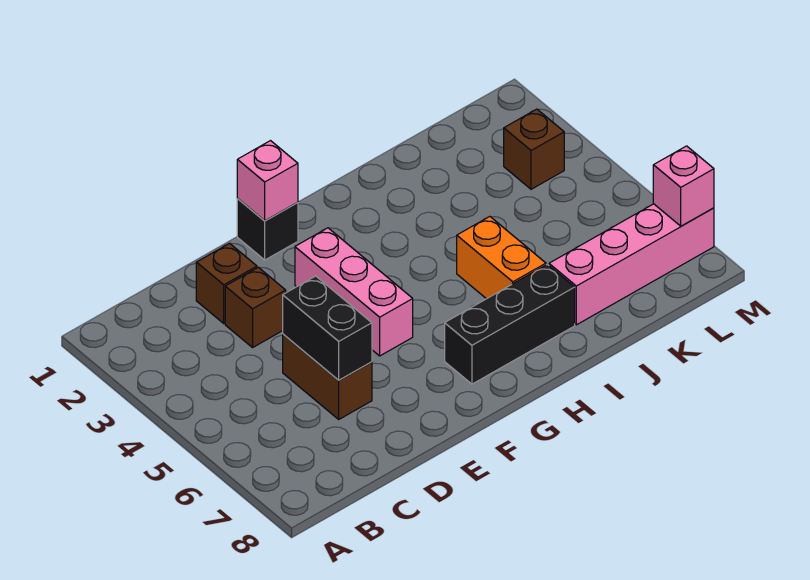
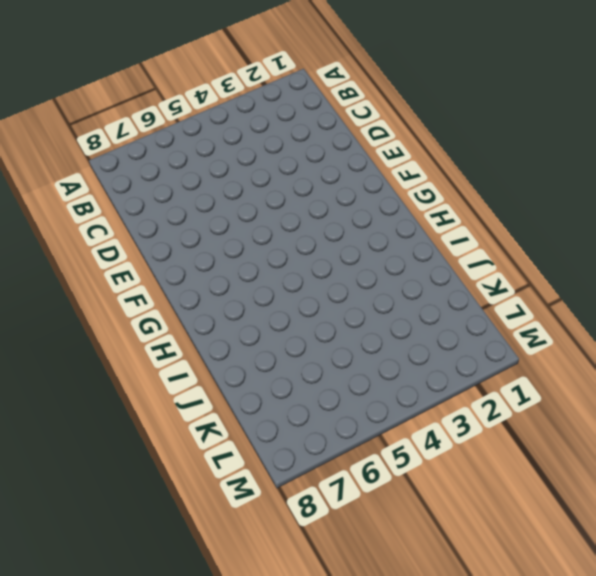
none -> brown 1x1 brick [196,243,257,323]
none -> brown 1x1 brick [225,267,286,347]
none -> brown 1x2 brick [283,334,372,419]

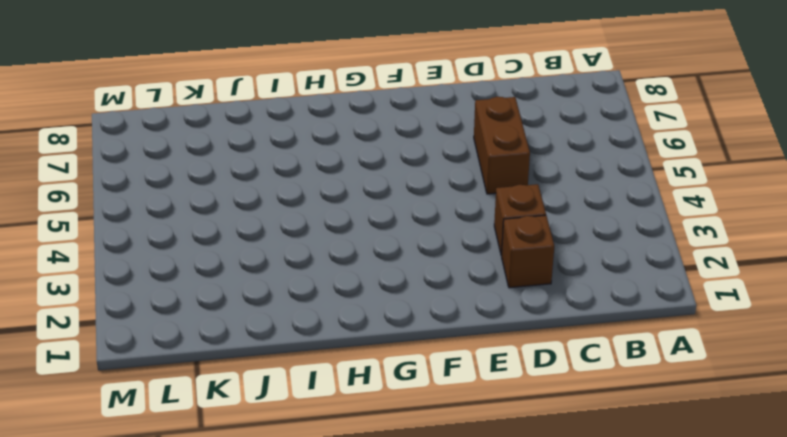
none -> black 1x1 brick [237,199,298,260]
none -> pink 1x3 brick [295,228,413,356]
none -> black 1x3 brick [445,264,575,384]

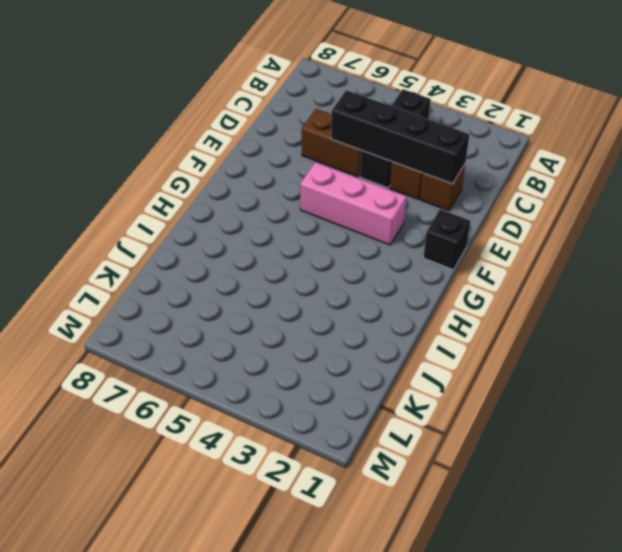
black 1x3 brick [360,89,431,188] -> black 1x3 brick moved to [445,264,575,384]
black 1x4 brick [331,90,470,184] -> black 1x2 brick [283,276,372,380]
none -> orange 1x2 brick [457,217,546,299]
none -> pink 1x4 brick [549,204,714,325]
none -> brown 1x1 brick [504,109,564,189]

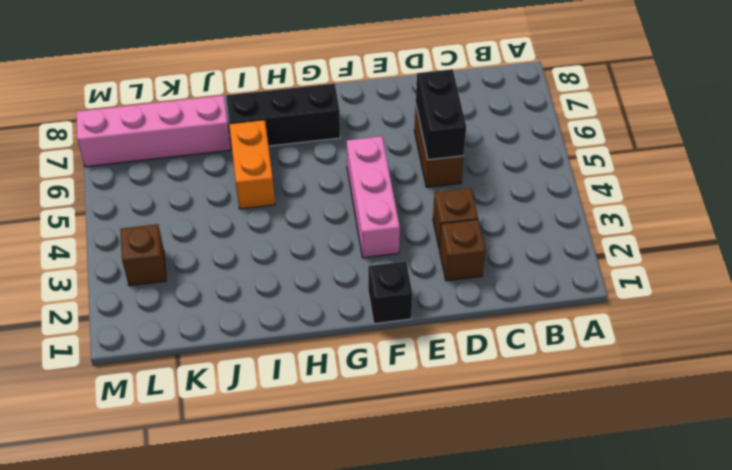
none -> pink 1x1 brick [237,141,298,221]
none -> pink 1x1 brick [653,146,714,226]

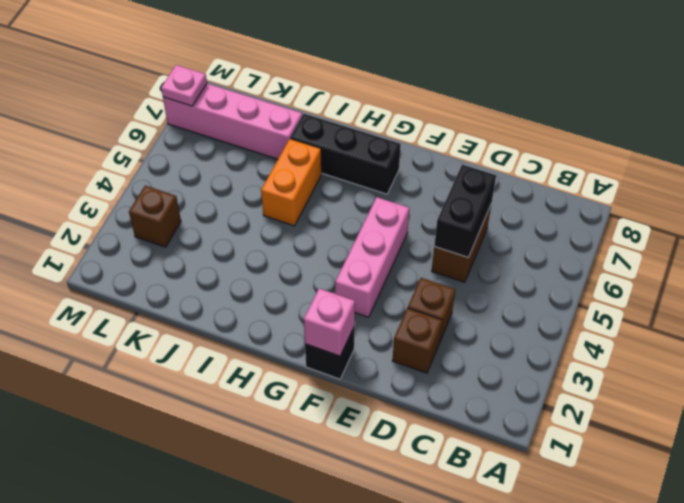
pink 1x1 plate [161,65,207,106] -> pink 1x1 brick [653,146,714,226]

